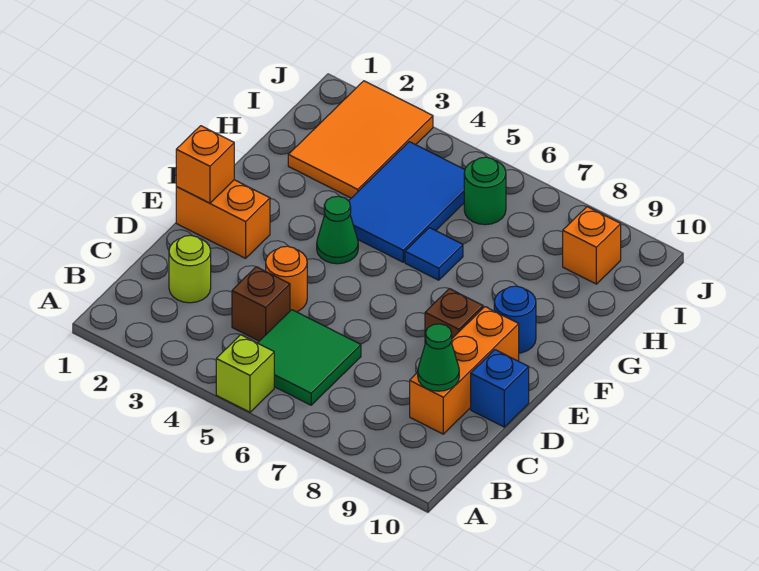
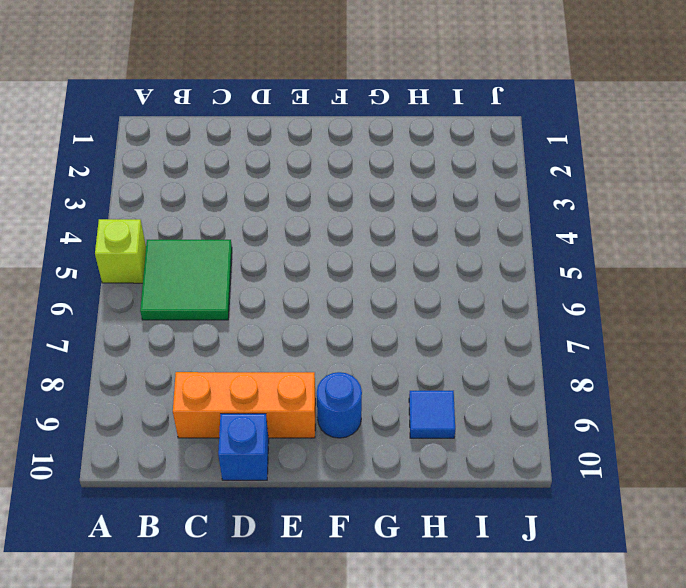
blue 1x1 tile [409,391,455,438] -> blue 1x1 tile moved to [405,228,463,280]
none -> lime 1x1 round brick [169,236,211,303]
none -> brown 1x1 brick [232,267,290,341]
none -> orange 1x1 round brick [266,246,307,312]

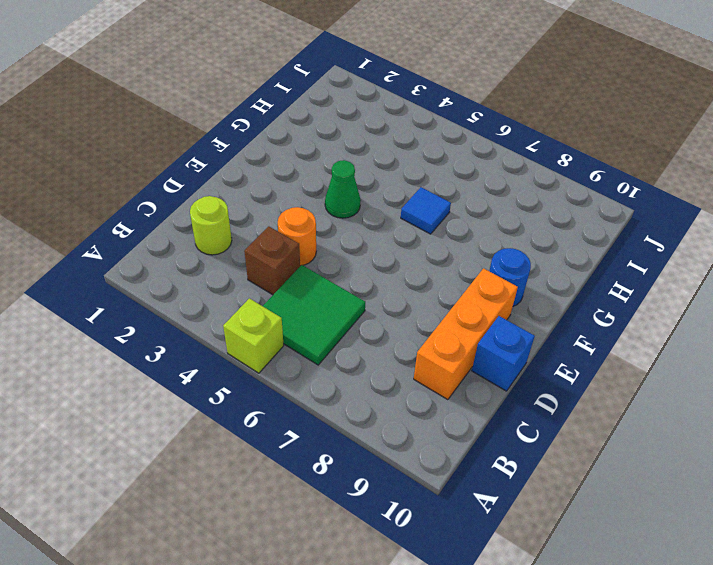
none -> orange 1x2 brick [176,180,270,258]
none -> brown 1x1 brick [425,289,483,343]
none -> blue 2x3 tile [349,142,465,262]

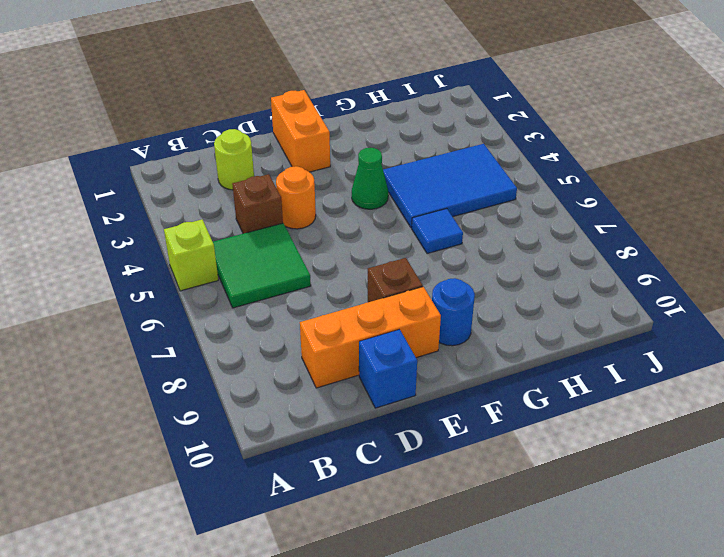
none -> orange 2x3 tile [288,81,433,198]
none -> green 1x1 round brick [464,157,506,225]
none -> orange 1x1 brick [563,207,621,284]

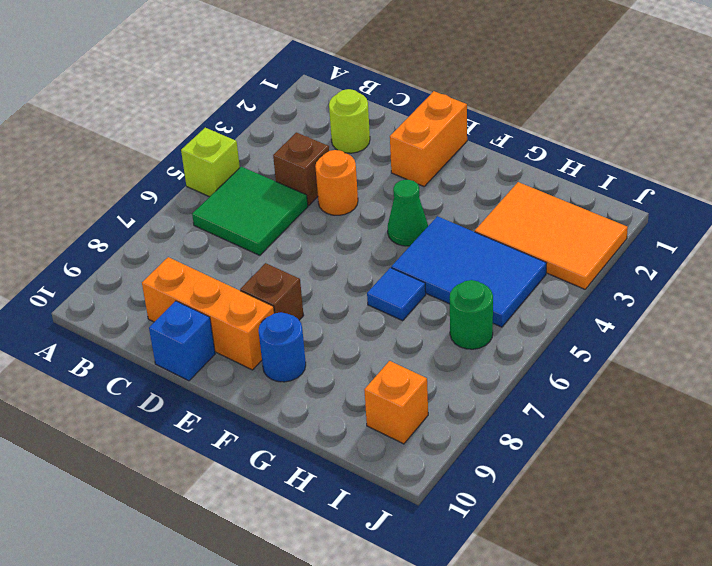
none -> green 1x1 cone [418,324,459,391]
none -> orange 1x1 brick [176,126,234,203]

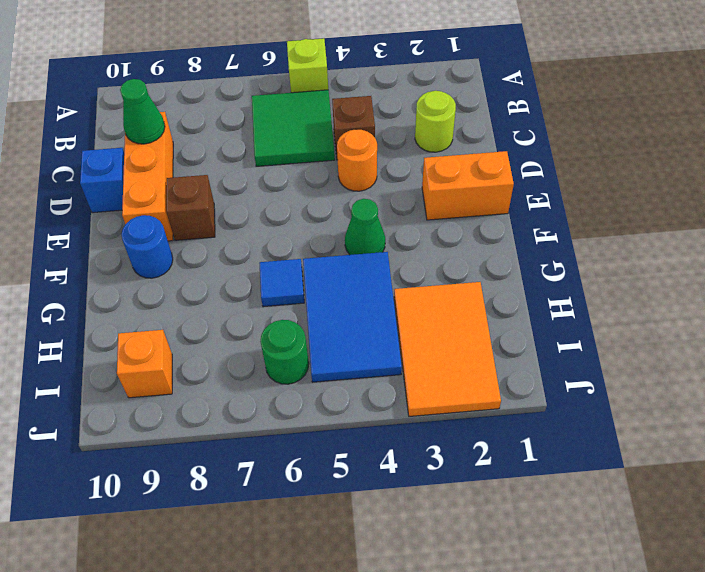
none -> orange 1x1 brick [176,126,234,203]

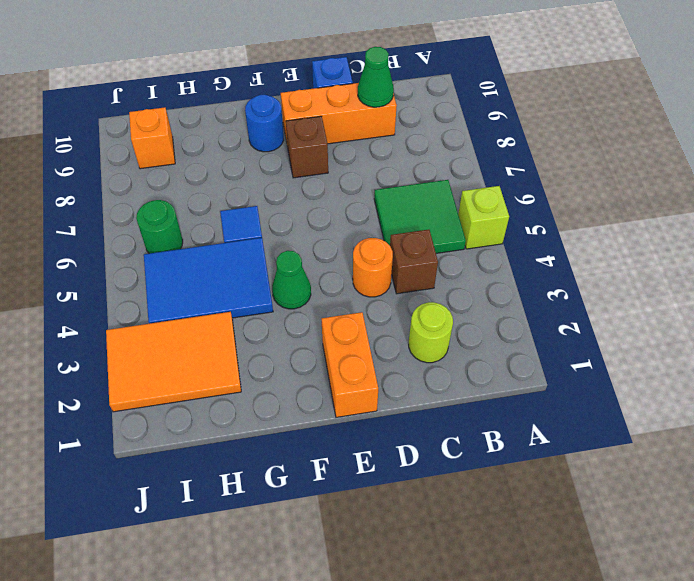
none -> orange 1x1 brick [176,126,234,203]

